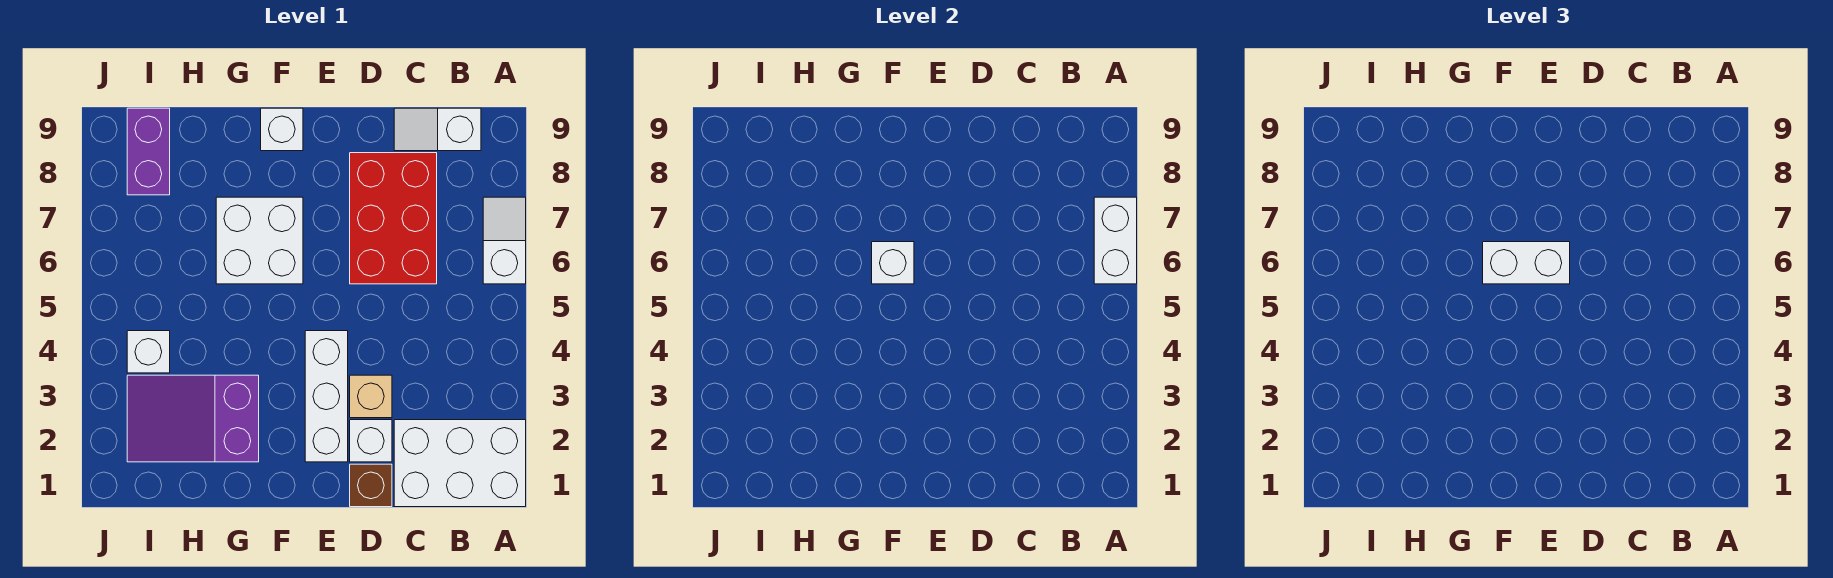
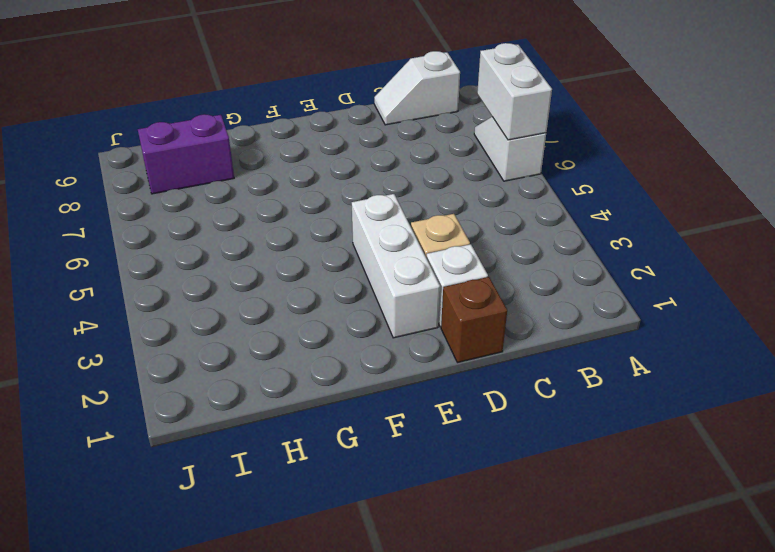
purple 1x2 brick [138,114,234,194] -> purple 1x2 brick turned to [127,108,170,195]
none -> white 2x3 brick [394,420,526,507]
none -> red 2x3 brick [350,153,437,284]
none -> white 2x2 brick [216,197,303,284]

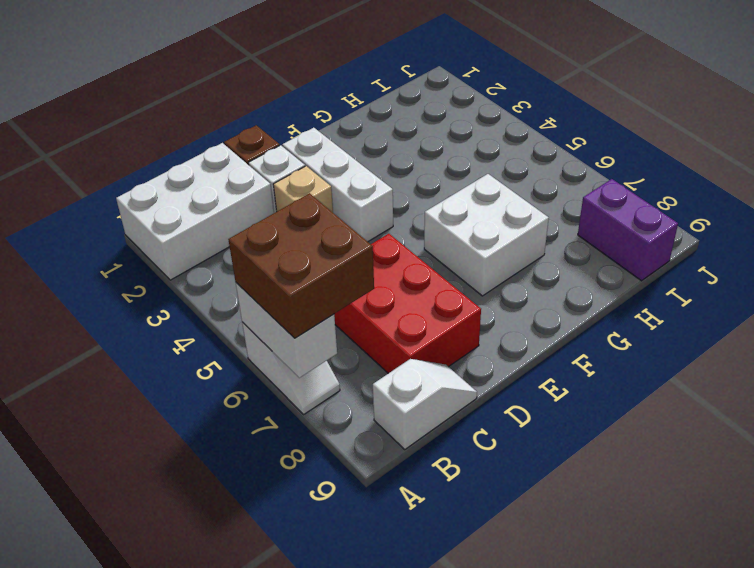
brown 2x2 brick [228,193,374,338] -> none
none -> white 1x1 brick [261,108,303,151]
none -> purple 2x3 slope [127,375,259,462]
none -> white 1x1 brick [127,331,170,373]

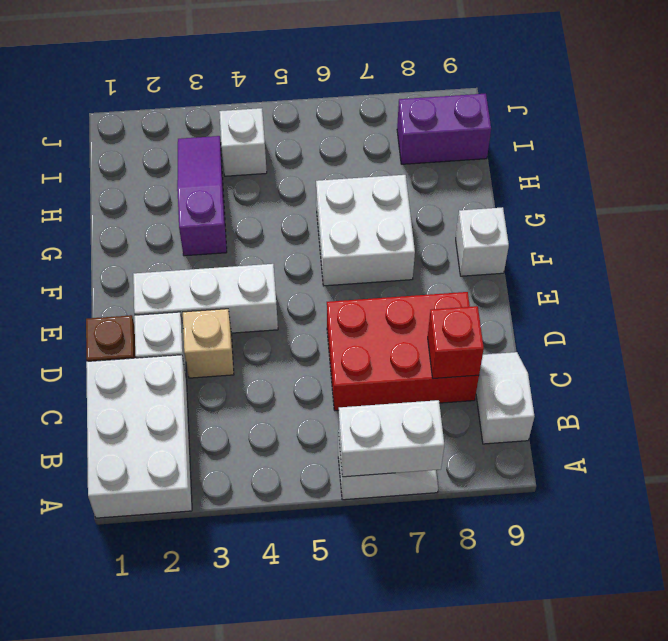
red 1x1 brick [428,306,484,379] -> none
purple 1x3 slope [177,136,227,256] -> purple 2x3 slope [127,375,259,462]
none -> white 1x1 brick [872,242,914,284]
none -> white 1x2 brick [1483,242,1570,284]

